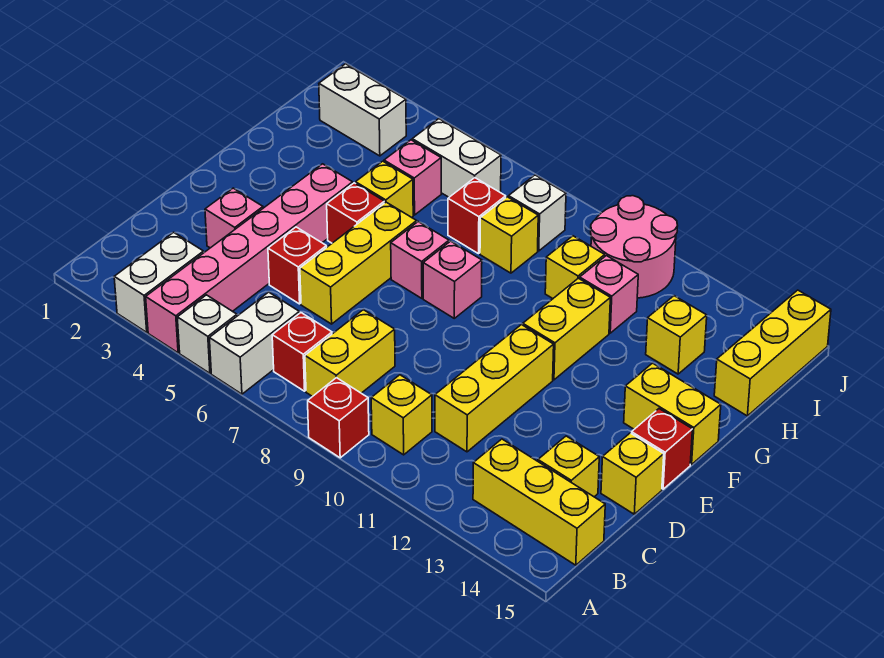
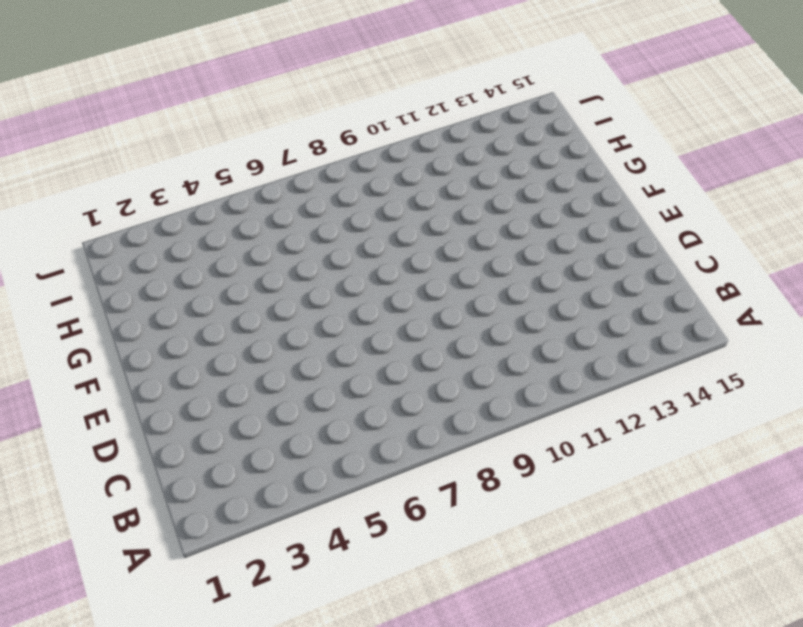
none -> white 1x2 brick [114,232,204,332]
none -> pink 1x6 brick [146,164,353,353]
none -> white 1x1 brick [177,295,237,373]
none -> white 1x2 brick [209,292,299,394]

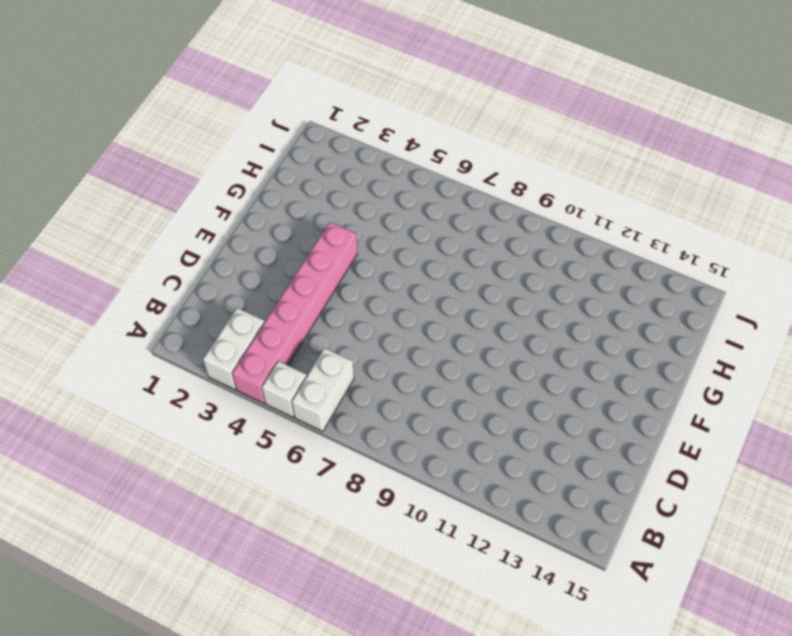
none -> red 1x1 brick [308,378,369,458]
none -> red 1x1 brick [272,313,332,391]
none -> yellow 1x2 brick [305,310,395,397]
none -> yellow 1x1 brick [371,375,432,455]

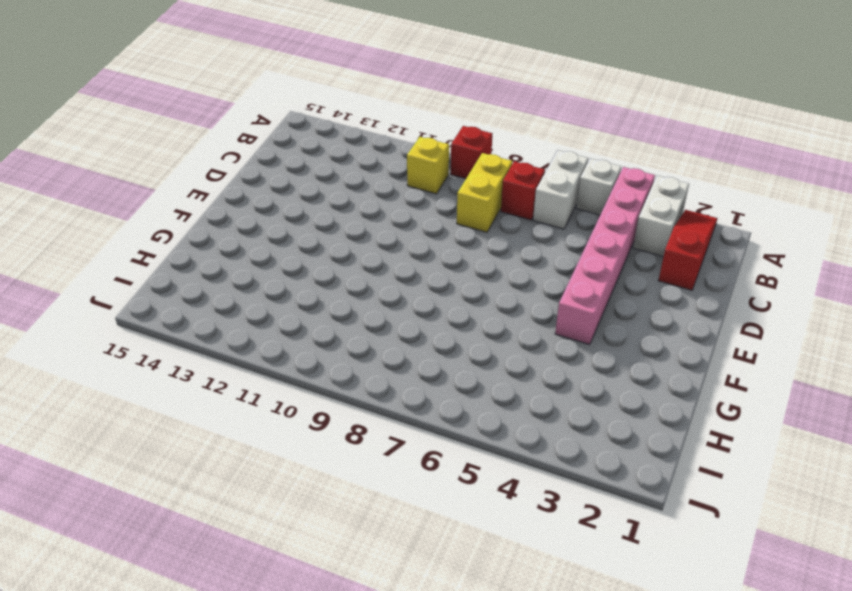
red 1x3 slope [658,210,717,290] -> none
none -> yellow 1x3 brick [473,439,605,565]
none -> yellow 1x3 brick [435,325,554,452]
none -> yellow 1x1 brick [538,436,599,497]
none -> pink 1x1 brick [205,188,263,248]

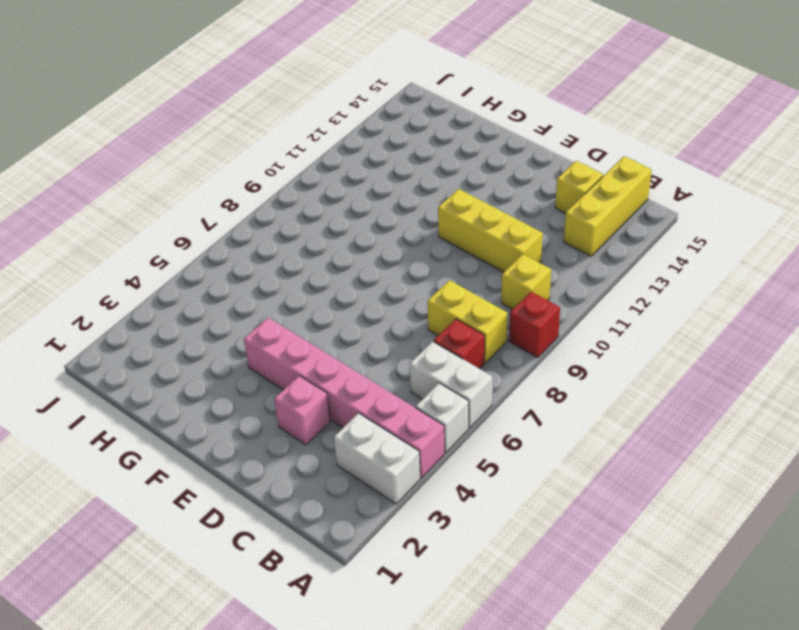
none -> red 1x1 brick [268,227,326,304]
none -> yellow 1x3 brick [300,202,417,324]
none -> yellow 1x1 brick [601,433,664,514]
none -> red 1x1 brick [631,409,692,489]

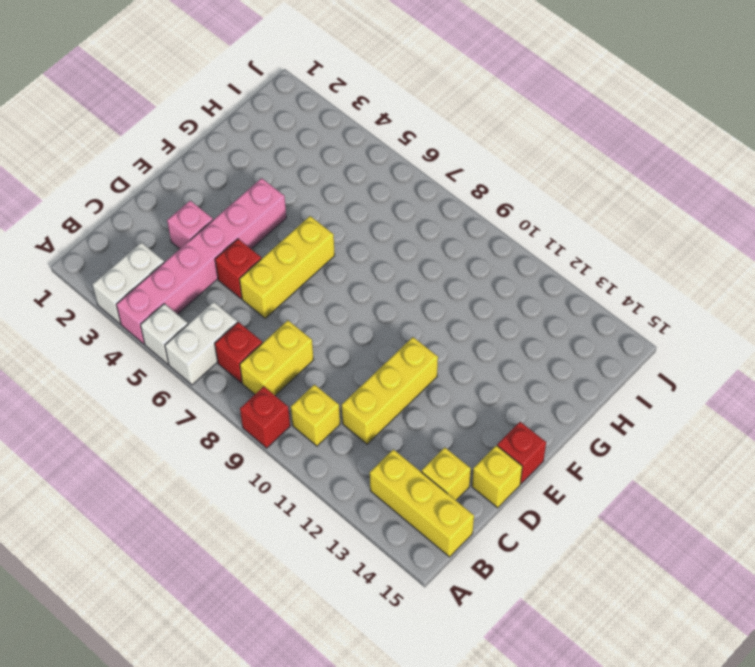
none -> red 1x1 brick [327,183,384,243]
none -> pink 1x1 brick [391,222,449,298]
none -> pink 1x1 brick [423,241,482,318]
none -> yellow 1x2 brick [523,278,610,380]

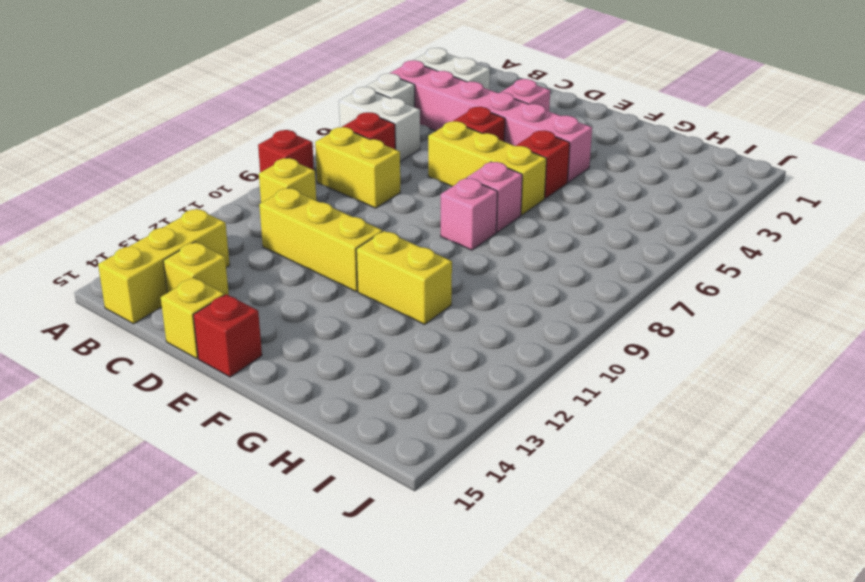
none -> yellow 1x2 brick [624,363,721,465]
none -> yellow 1x1 brick [356,161,413,217]
none -> pink 1x1 brick [384,140,441,215]
none -> red 1x1 brick [448,178,506,254]

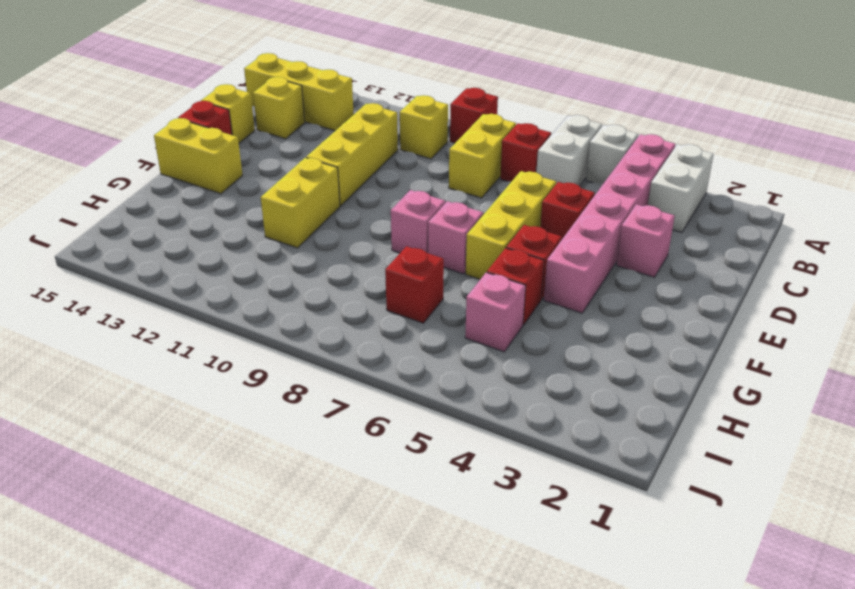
red 1x1 brick [487,248,544,325] -> yellow 1x1 brick [356,161,413,217]
none -> yellow 1x1 brick [480,197,538,273]
none -> yellow 1x1 brick [545,236,605,298]
none -> pink 1x1 brick [580,256,638,333]
none -> yellow 1x1 brick [646,296,707,374]

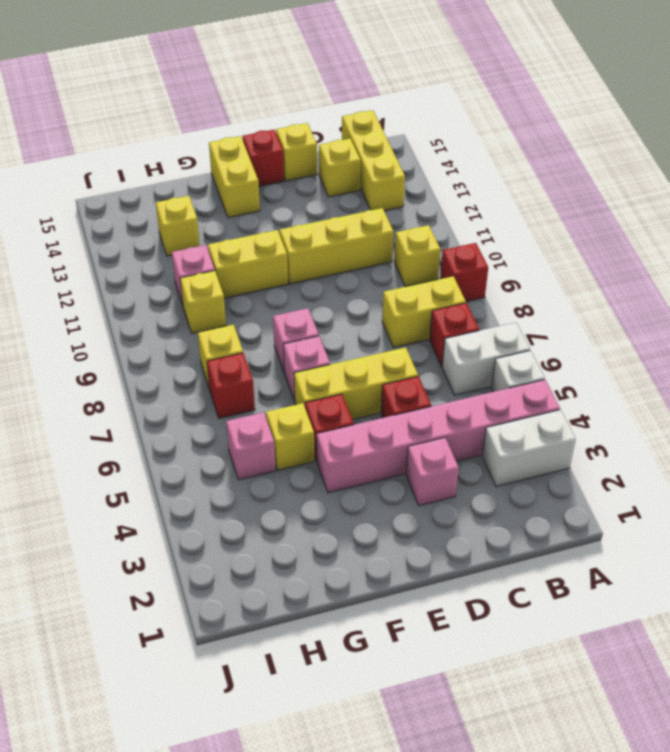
none -> yellow 1x3 brick [714,290,831,416]
none -> white 1x2 brick [319,64,406,156]
none -> white 1x2 brick [412,119,501,197]
none -> white 1x1 brick [509,175,566,251]

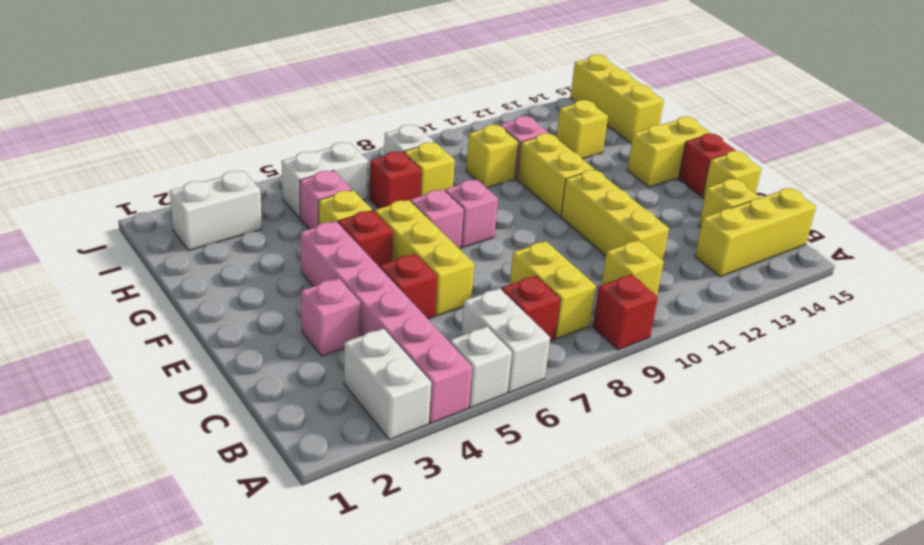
none -> pink 2x2 round brick [591,196,678,298]

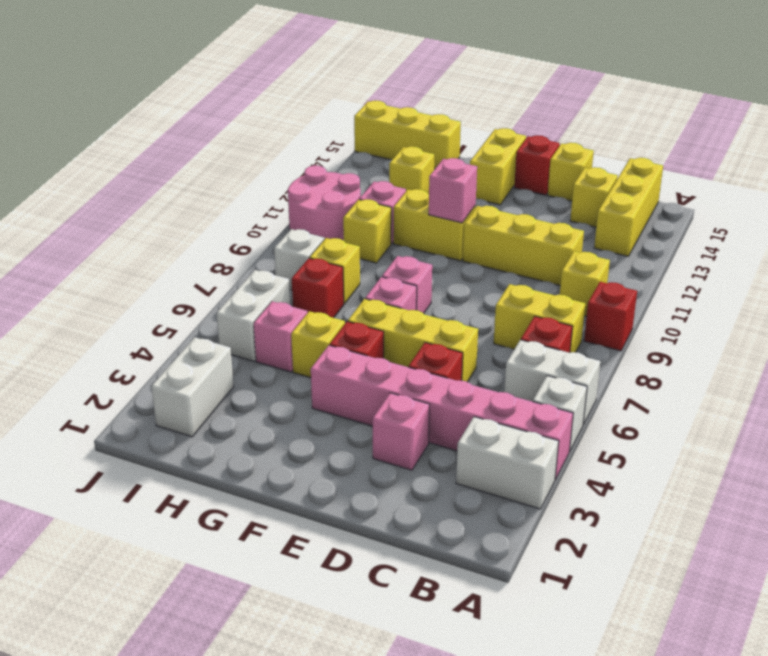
pink 1x1 brick [429,158,477,223] -> none

